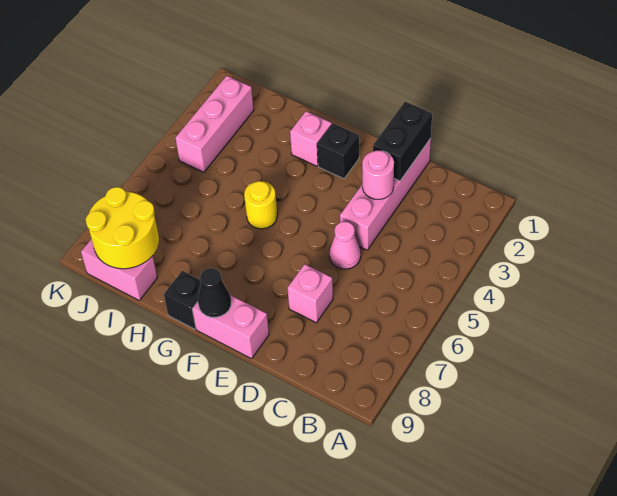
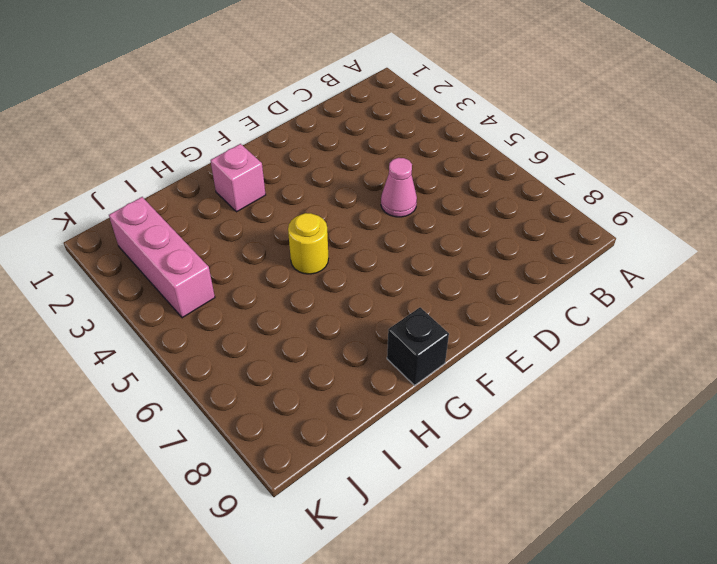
none -> pink 1x4 brick [340,139,431,250]
none -> pink 1x1 brick [287,264,333,323]
none -> pink 1x2 brick [192,295,269,359]

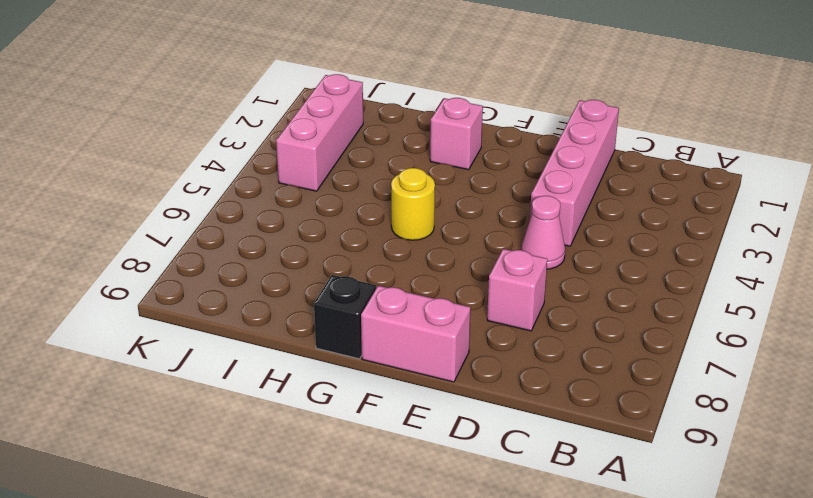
none -> black 1x1 brick [317,123,359,179]
none -> pink 1x2 brick [81,239,157,300]
none -> black 1x2 brick [373,102,432,181]

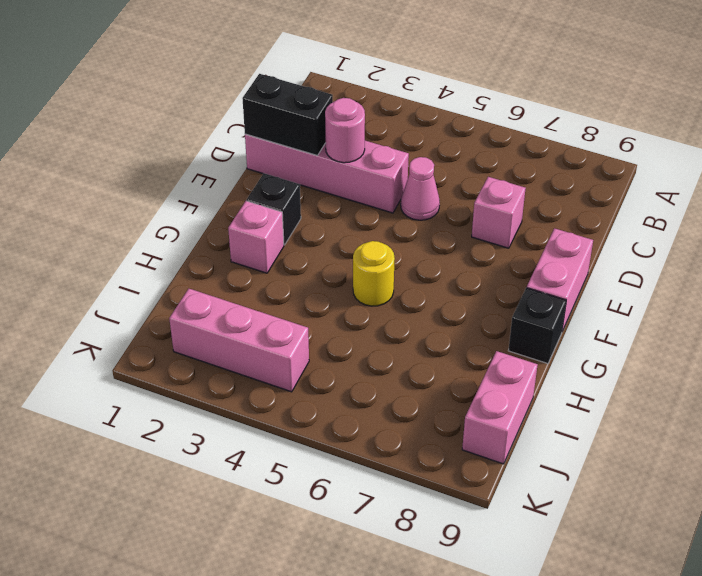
none -> black 1x1 cone [198,268,231,317]
none -> yellow 2x2 round brick [86,187,159,269]

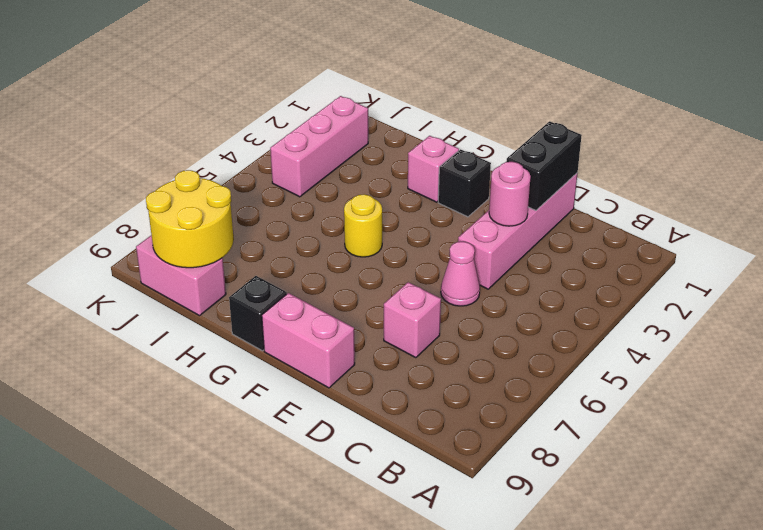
none -> black 1x1 cone [198,268,231,317]

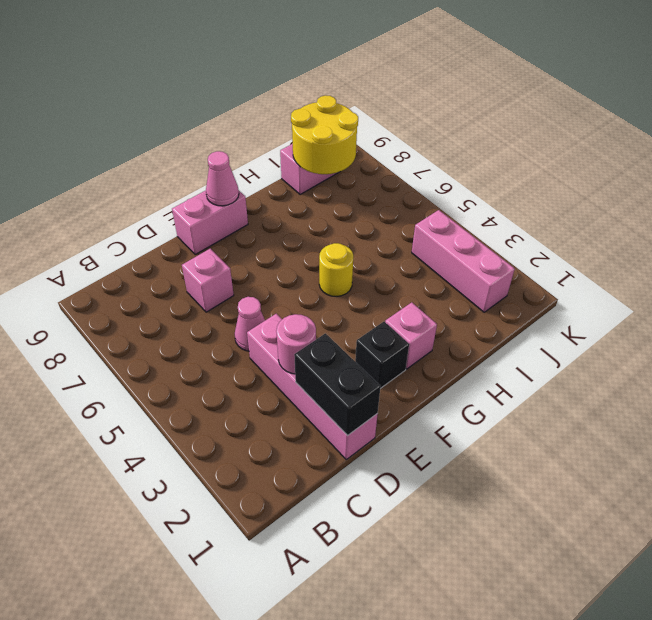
pink 1x1 cone [206,151,239,206] -> black 1x1 cone [198,268,231,317]
none -> black 1x1 brick [164,271,201,329]

